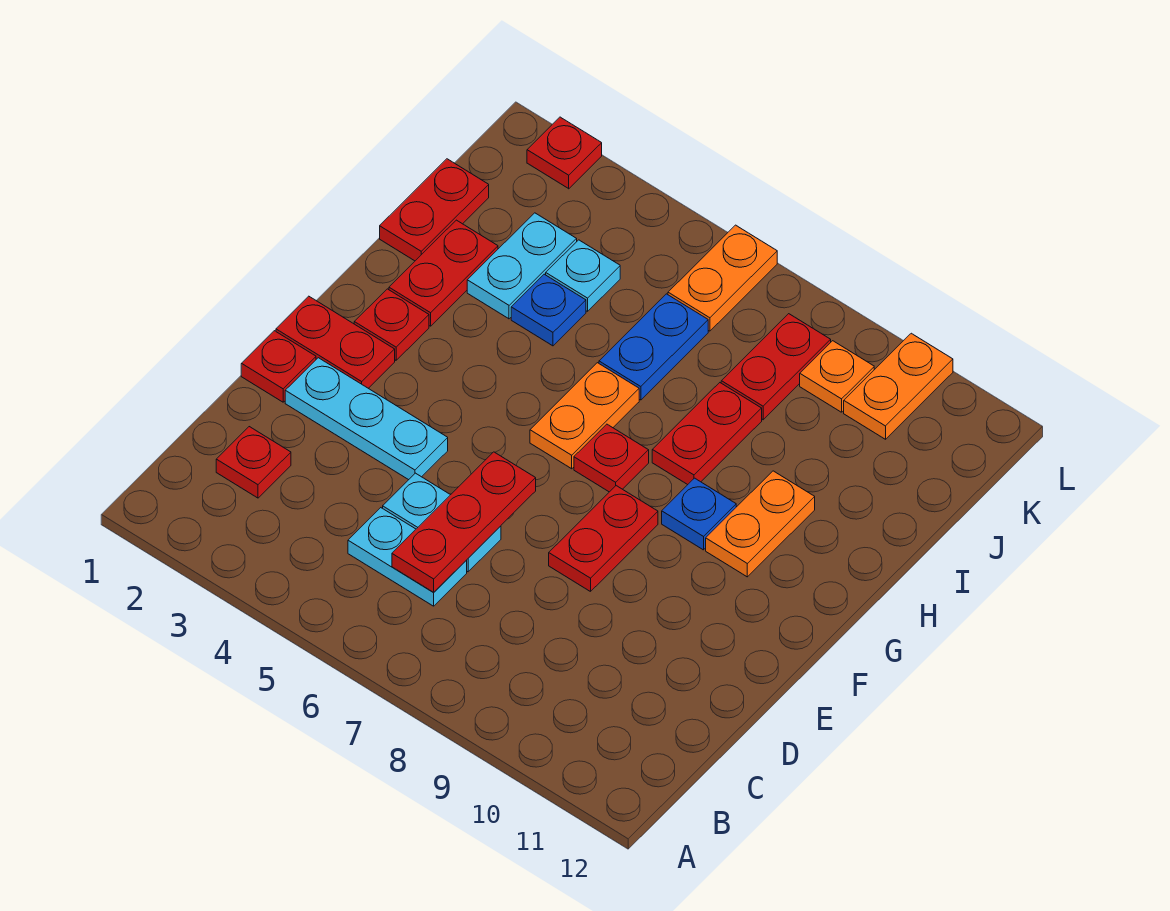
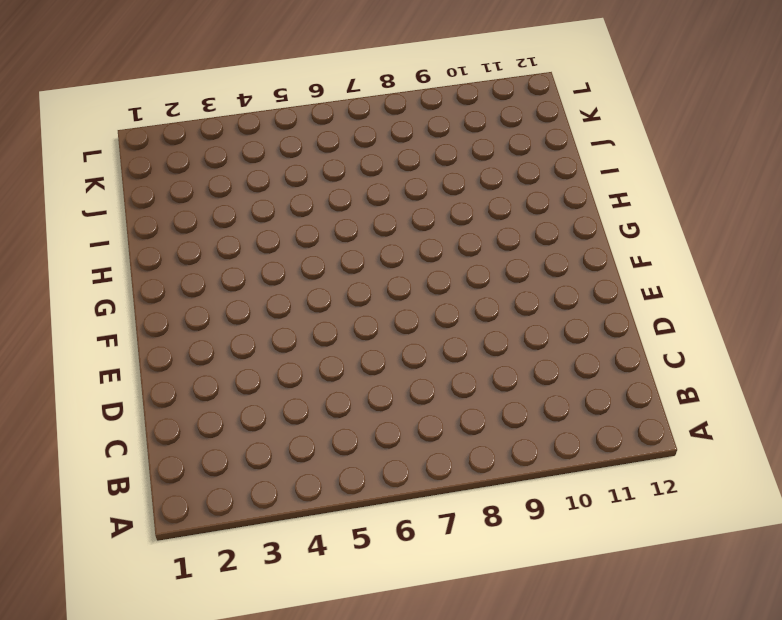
none -> red 1x1 plate [216,427,291,498]
none -> cyan 1x2 plate [348,508,467,606]
none -> cyan 1x2 plate [383,473,501,572]

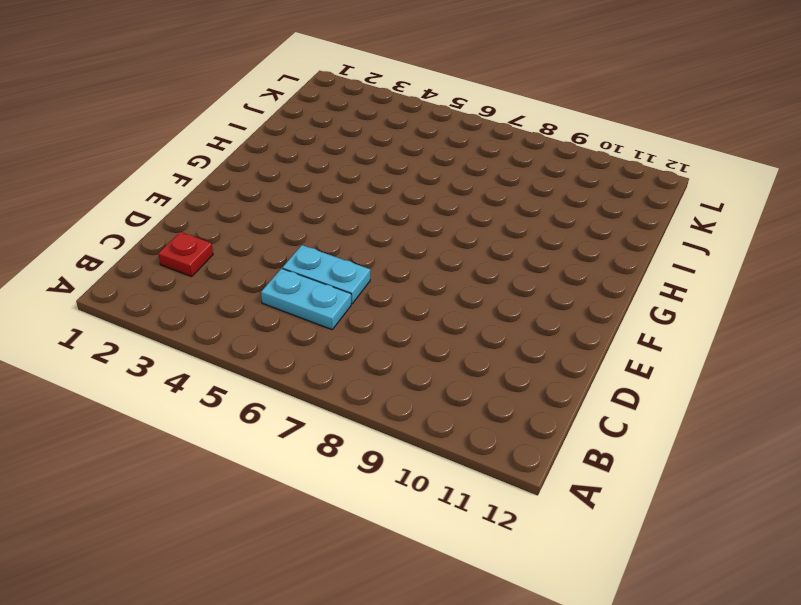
none -> red 1x1 plate [241,331,316,402]
none -> cyan 1x3 plate [285,358,448,480]
none -> red 1x2 plate [549,486,658,592]

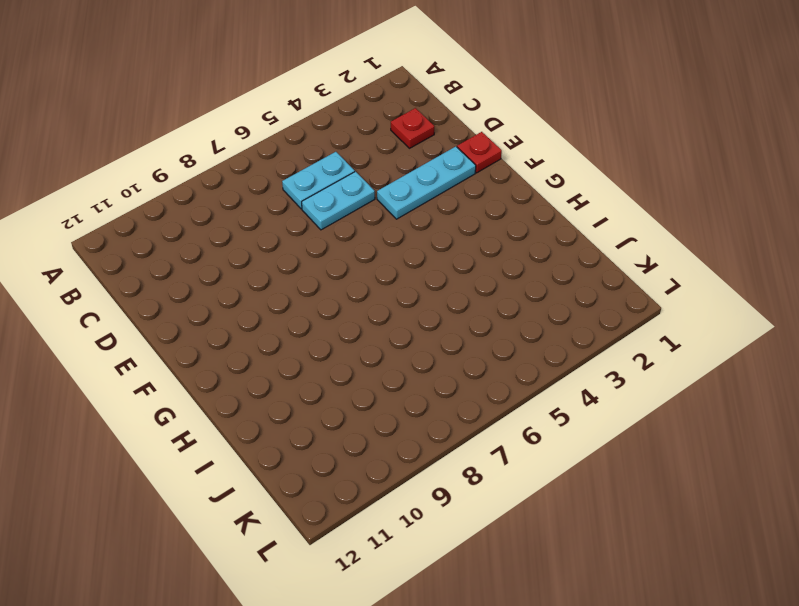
none -> red 1x2 plate [549,486,658,592]
none -> red 1x2 plate [276,296,395,388]
none -> red 1x1 plate [354,289,429,360]

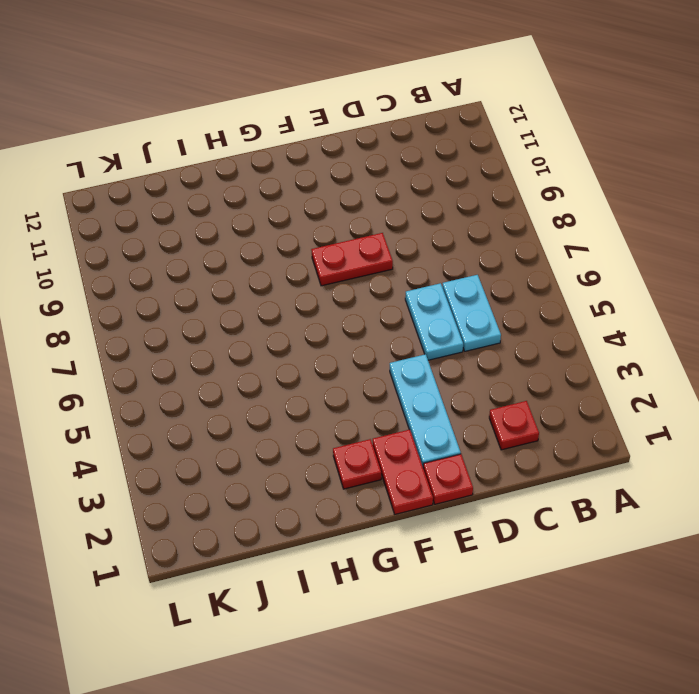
none -> orange 1x2 plate [530,363,639,469]
none -> red 1x1 plate [574,424,649,492]
none -> blue 1x1 plate [662,478,736,550]

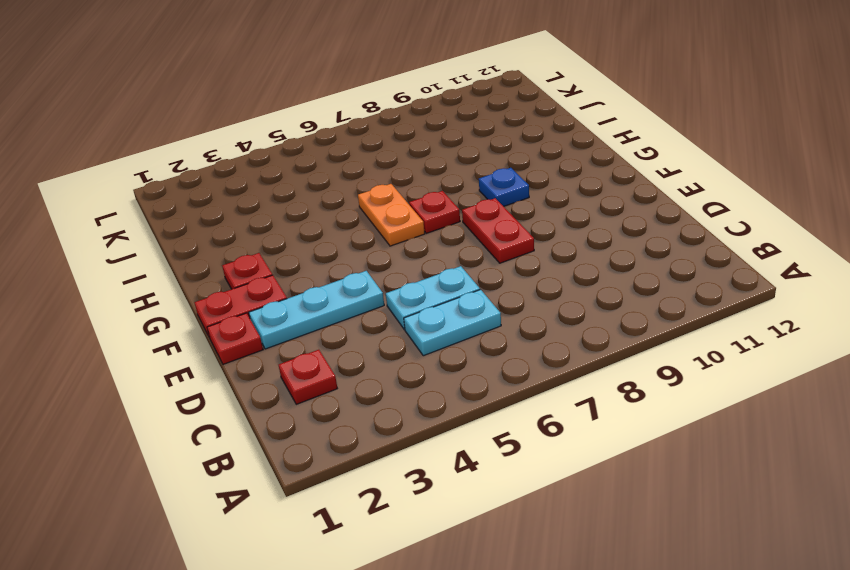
none -> orange 1x2 plate [706,471,815,577]
none -> red 1x2 plate [389,220,498,326]
none -> red 1x2 plate [652,383,762,485]

